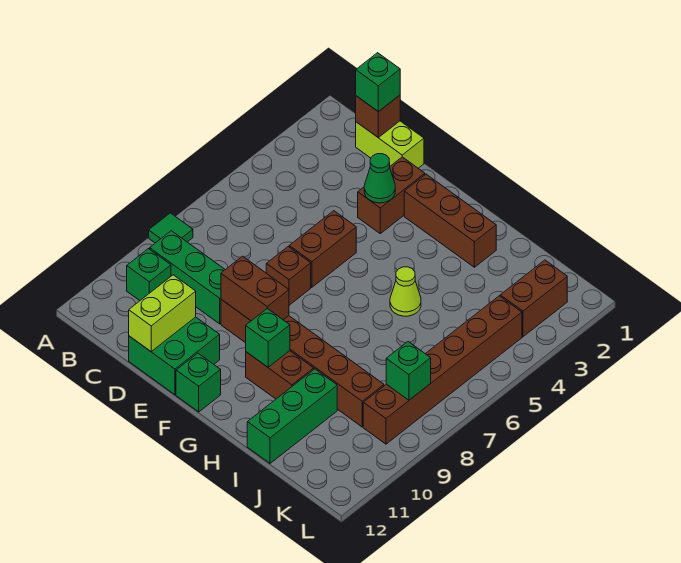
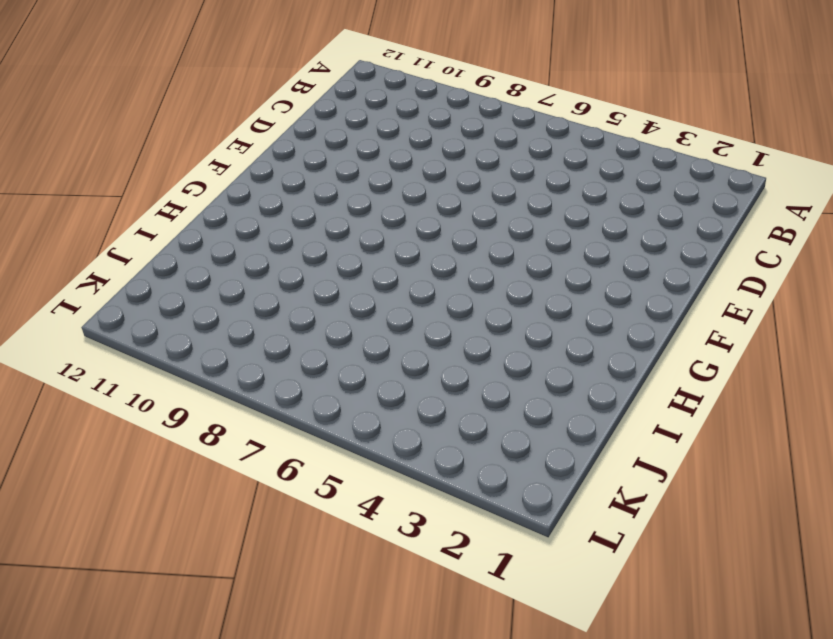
none -> green 1x1 tile [149,213,193,243]
none -> green 1x3 brick [150,231,225,324]
none -> green 1x1 brick [127,249,171,301]

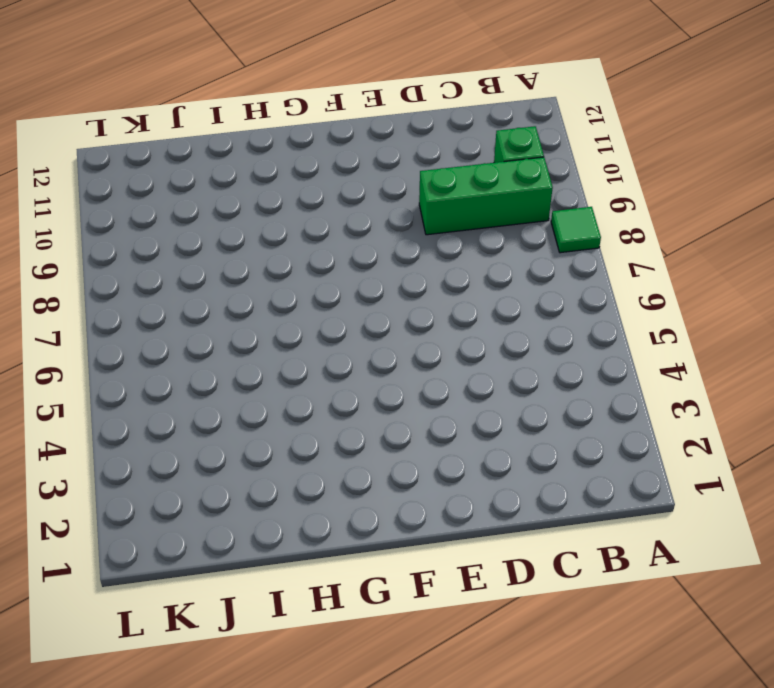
none -> lime 1x2 brick [356,121,424,168]
none -> green 2x2 brick [129,317,220,395]
none -> brown 1x2 brick [358,157,425,234]

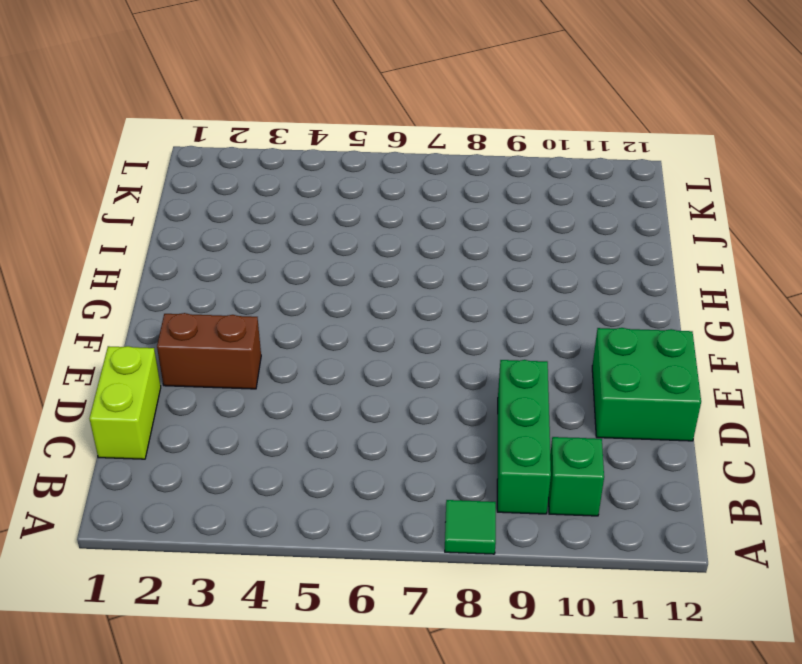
none -> brown 1x2 brick [289,211,356,287]
none -> brown 1x1 brick [266,247,311,305]
none -> brown 1x6 brick [221,299,384,427]

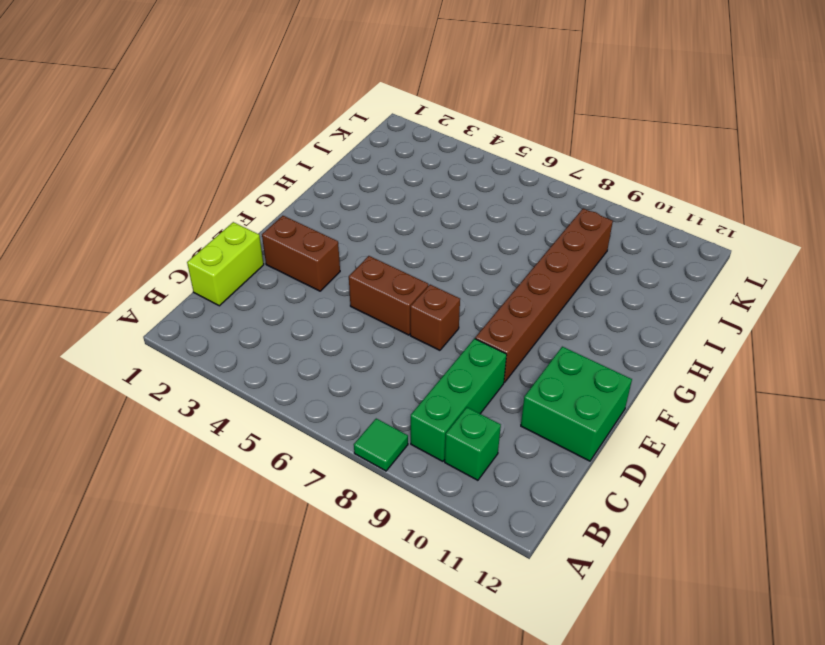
none -> brown 1x3 brick [404,174,496,267]
none -> green 1x1 brick [176,353,221,412]
none -> brown 1x2 brick [246,351,314,399]

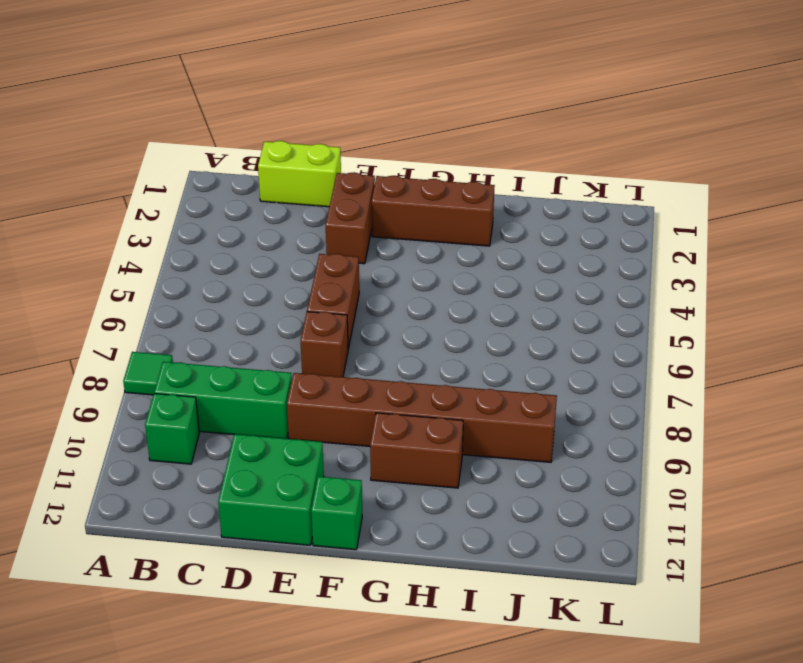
none -> lime 1x1 cone [390,267,421,316]
none -> green 1x3 brick [247,369,337,463]
none -> brown 1x2 brick [500,260,567,337]

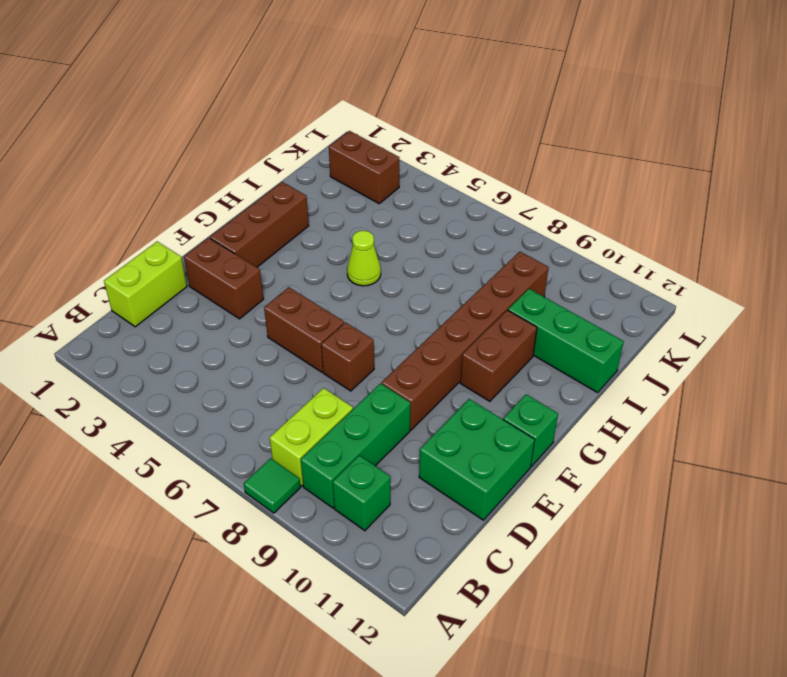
lime 1x2 brick [270,388,353,486] -> lime 1x2 brick turned to [129,275,196,351]
none -> brown 1x6 brick [363,296,522,444]
none -> brown 1x1 brick [356,95,400,138]
none -> green 1x1 cone [364,154,395,203]

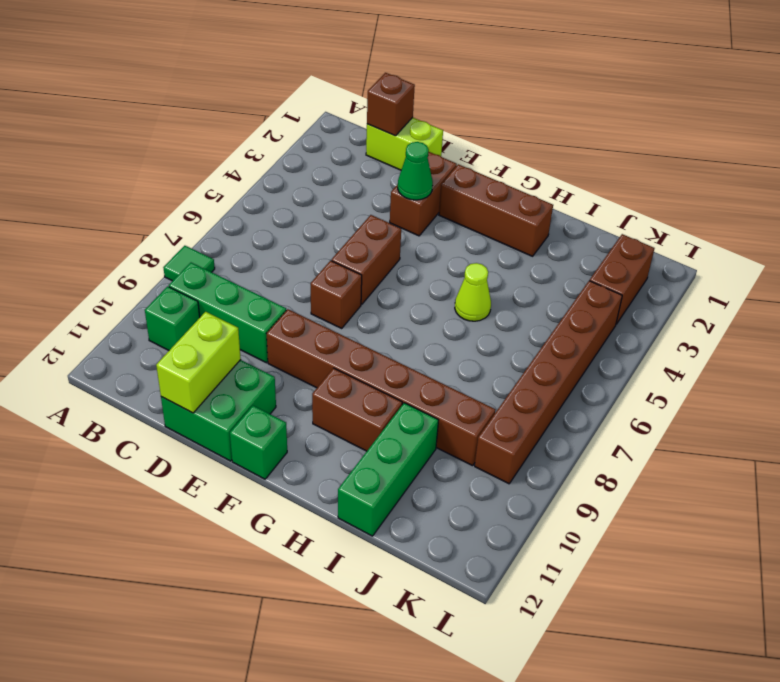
none -> brown 1x2 brick [221,256,289,321]
none -> green 1x1 brick [246,309,290,367]
none -> green 1x1 brick [386,342,431,400]

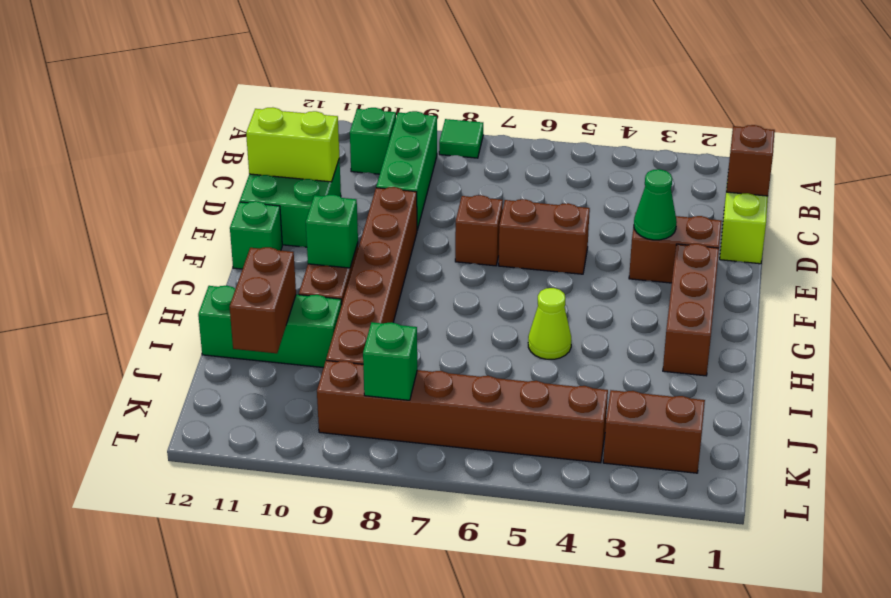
brown 1x2 brick [230,247,296,353] -> brown 1x2 brick moved to [221,256,289,321]
none -> green 1x1 brick [356,53,400,112]

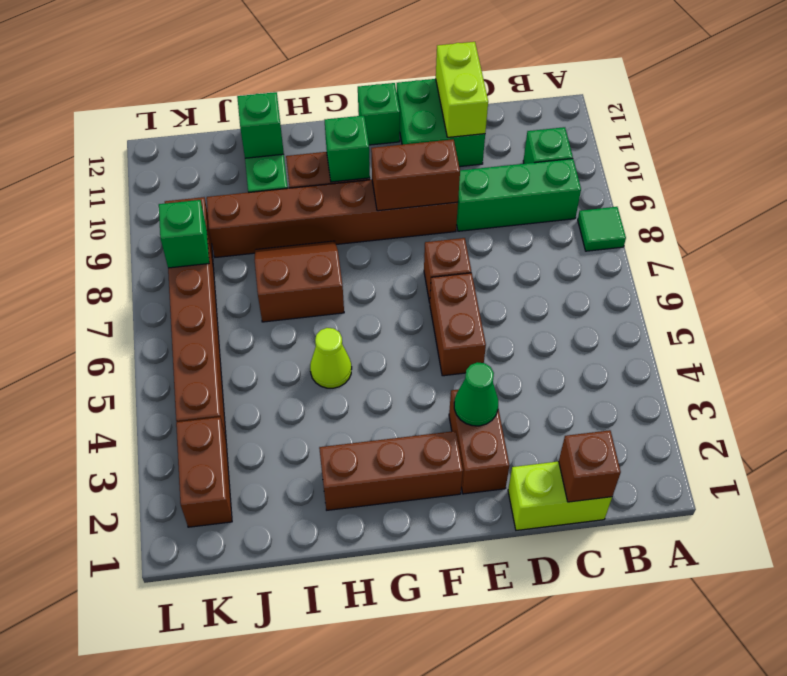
brown 2x2 slope [255,241,344,322] -> none
green 1x1 brick [237,92,284,158] -> green 1x1 brick moved to [356,53,400,112]

